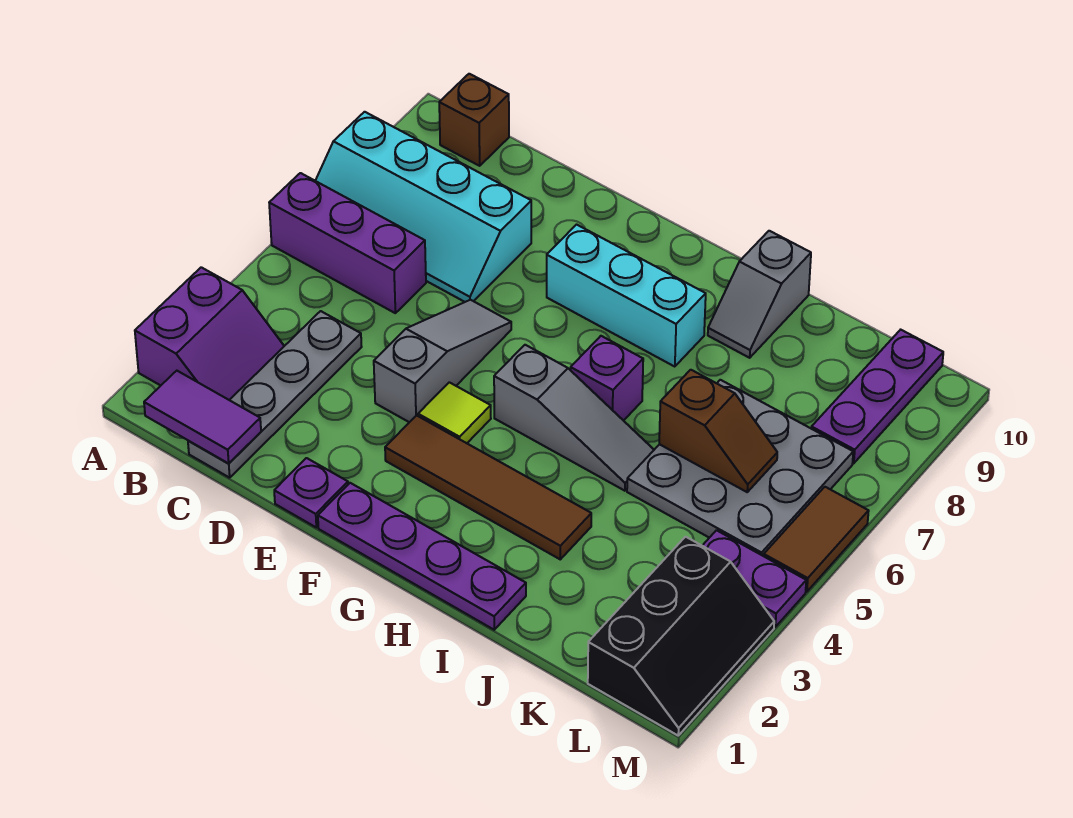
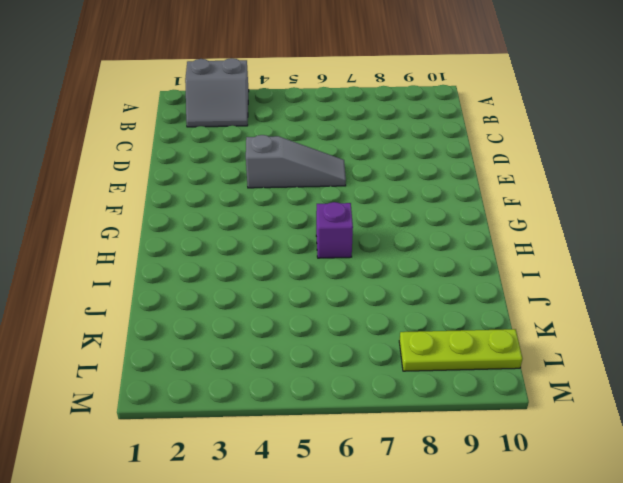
grey 2x2 slope [185,58,249,127] -> purple 2x2 slope [135,267,284,400]
lime 1x3 plate [399,329,522,371] -> purple 1x3 plate [811,330,943,463]
none -> purple 1x3 brick [269,173,426,313]
none -> cyan 2x4 slope [315,112,531,302]
none -> brown 1x1 brick [439,74,509,166]

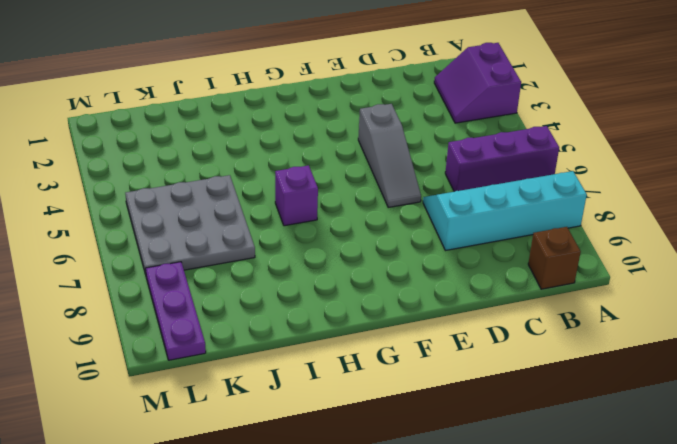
none -> grey 1x4 plate [188,311,362,478]
none -> purple 1x1 plate [274,458,348,527]
none -> purple 1x4 plate [318,483,526,630]

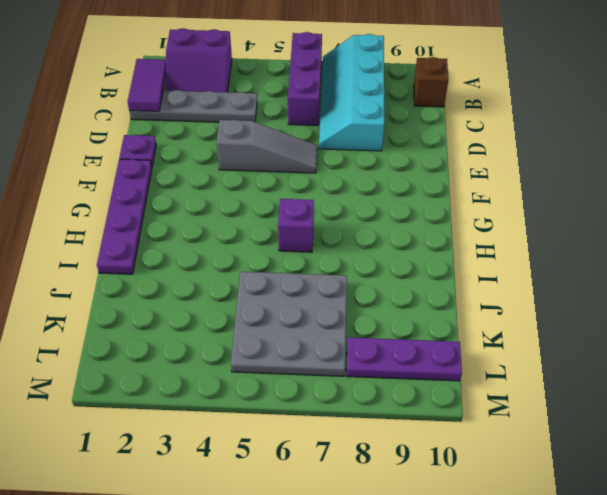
none -> brown 1x4 tile [385,415,591,559]
none -> lime 1x1 tile [418,382,491,443]
none -> cyan 1x3 brick [547,225,706,367]

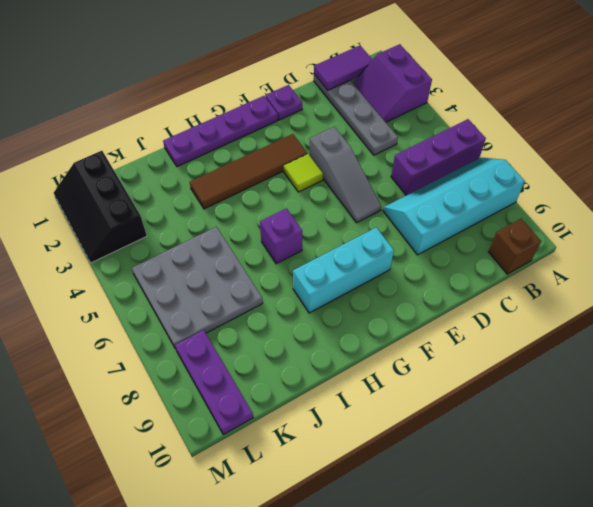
none -> grey 1x3 slope [494,345,654,491]
none -> grey 1x2 slope [708,231,811,358]
none -> purple 1x2 plate [702,530,806,627]

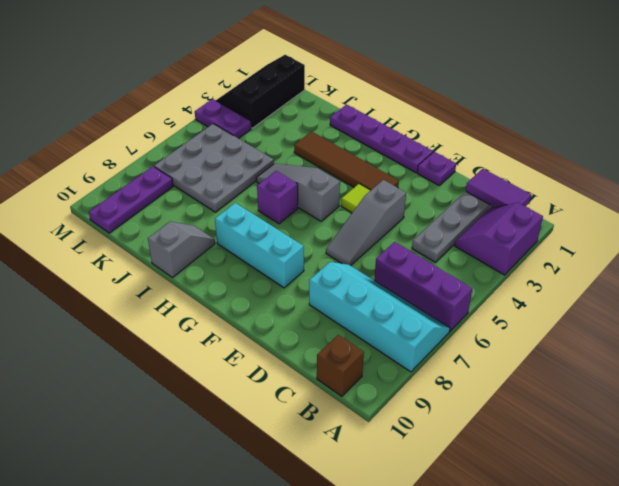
none -> brown 1x2 tile [764,487,869,592]
none -> brown 1x2 slope [659,370,777,492]

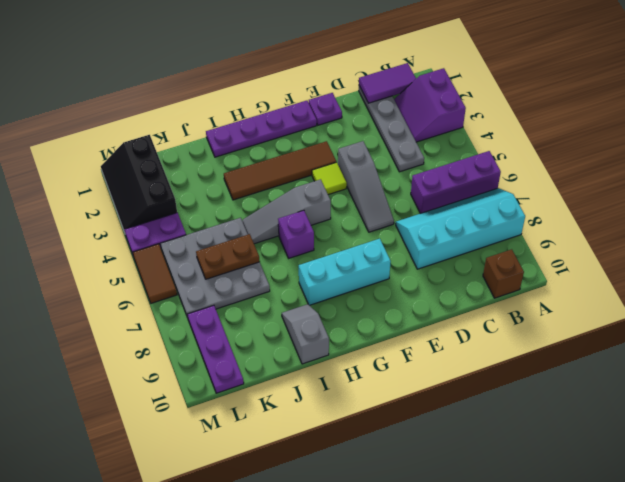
brown 1x2 plate [196,234,260,279] -> brown 1x2 slope [659,370,777,492]

